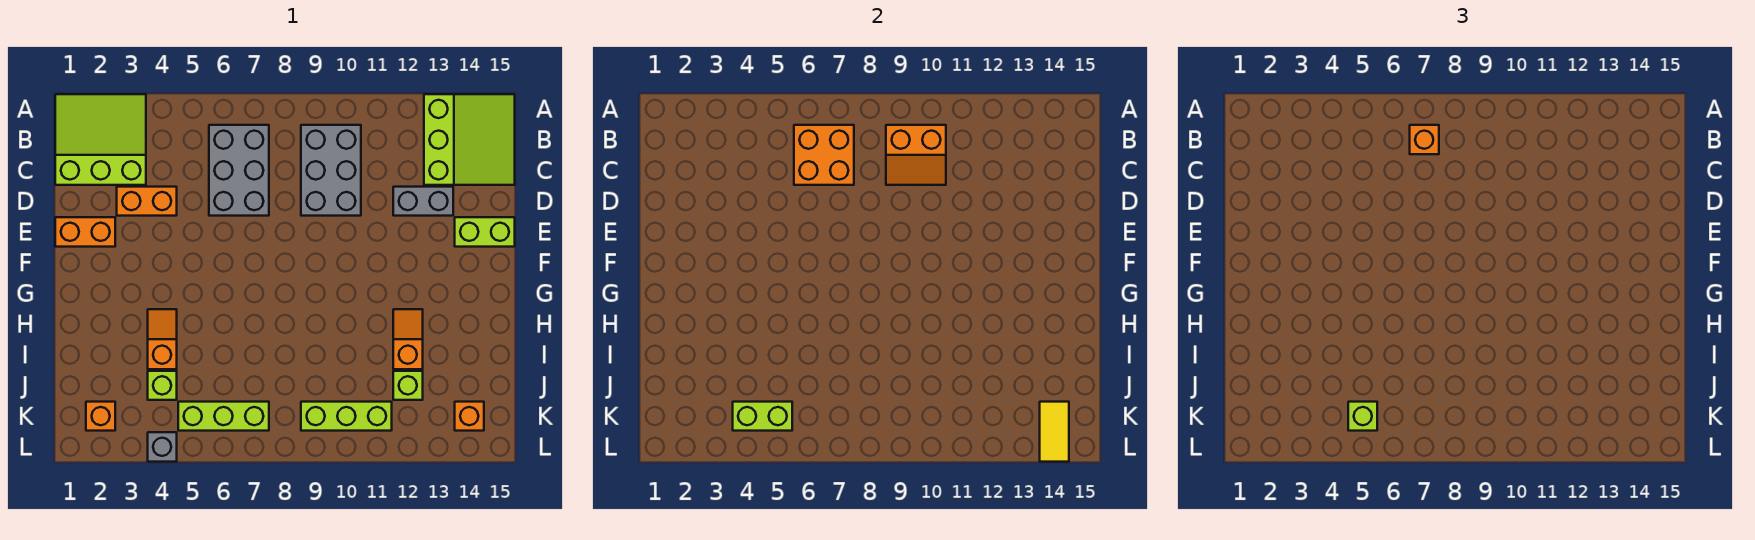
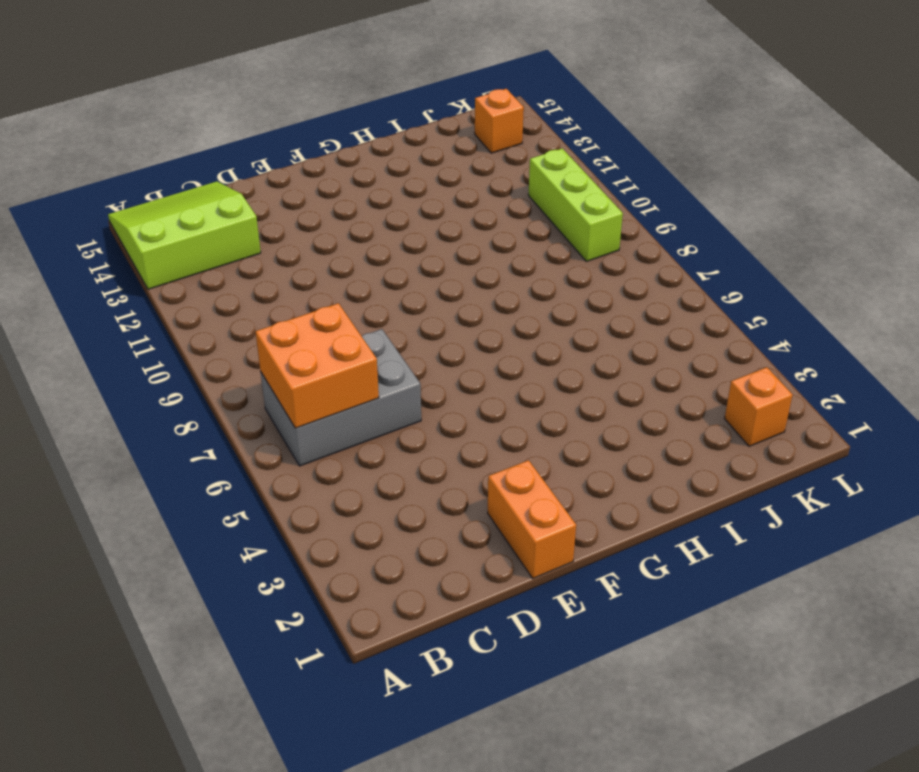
none -> lime 3x3 slope [55,94,146,185]
none -> grey 2x3 brick [301,125,361,216]
none -> orange 1x2 brick [117,187,177,216]

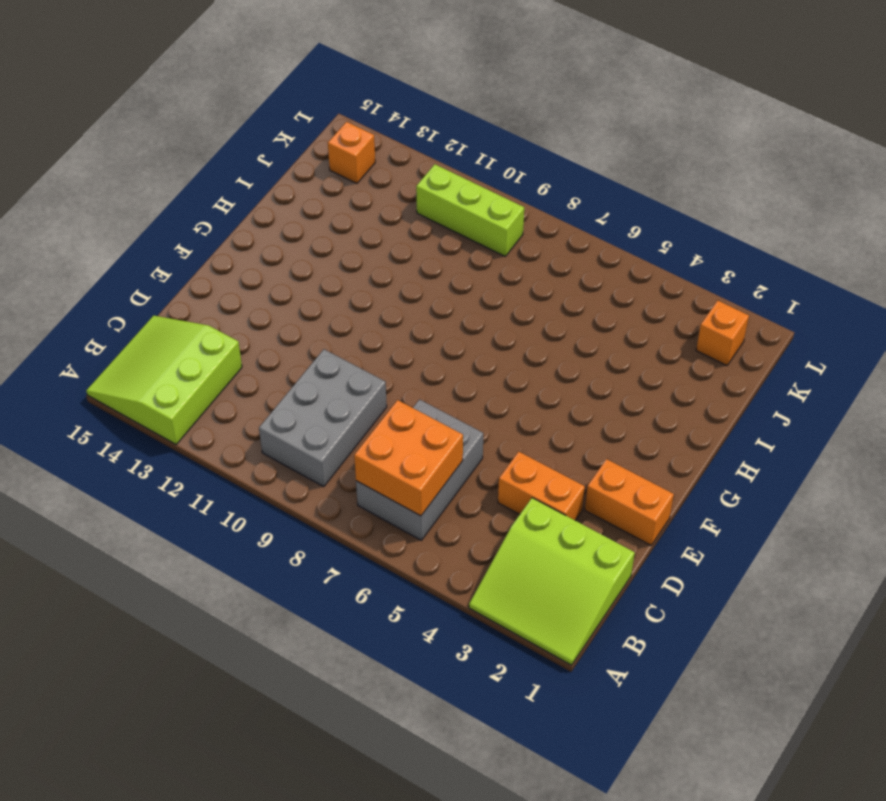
none -> grey 1x2 brick [393,187,453,216]
none -> lime 1x2 brick [455,217,515,247]
none -> orange 1x2 slope [148,309,177,369]

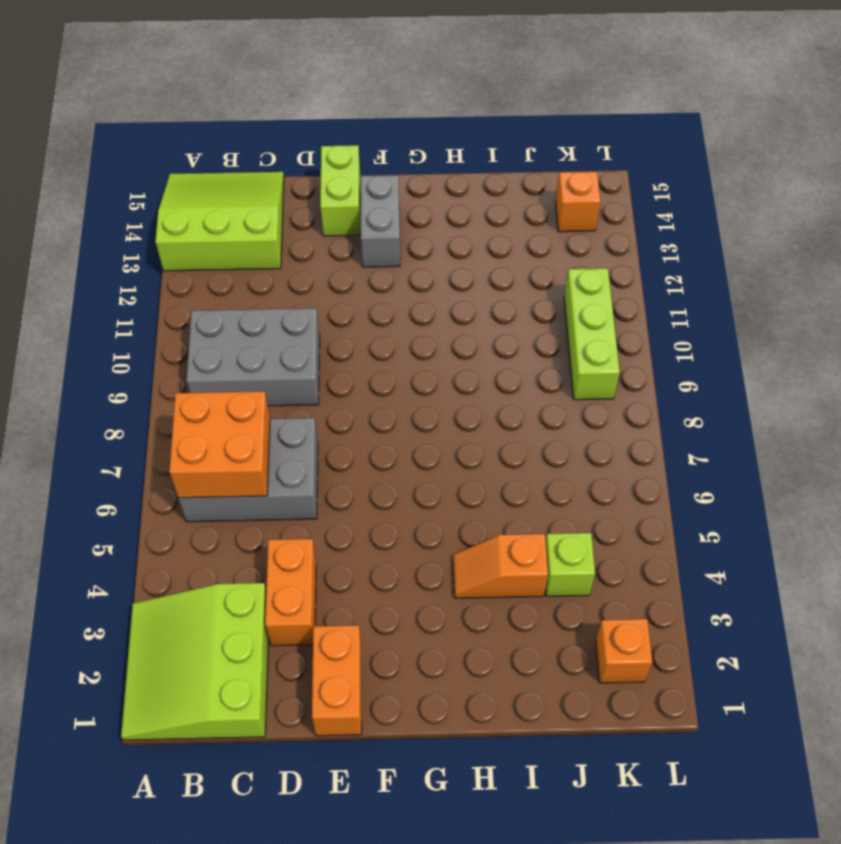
grey 1x2 brick [361,175,400,267] -> grey 1x2 brick moved to [393,187,453,216]
none -> orange 1x2 slope [393,309,423,369]
none -> lime 1x1 brick [393,371,423,400]
none -> lime 1x3 brick [178,402,269,431]

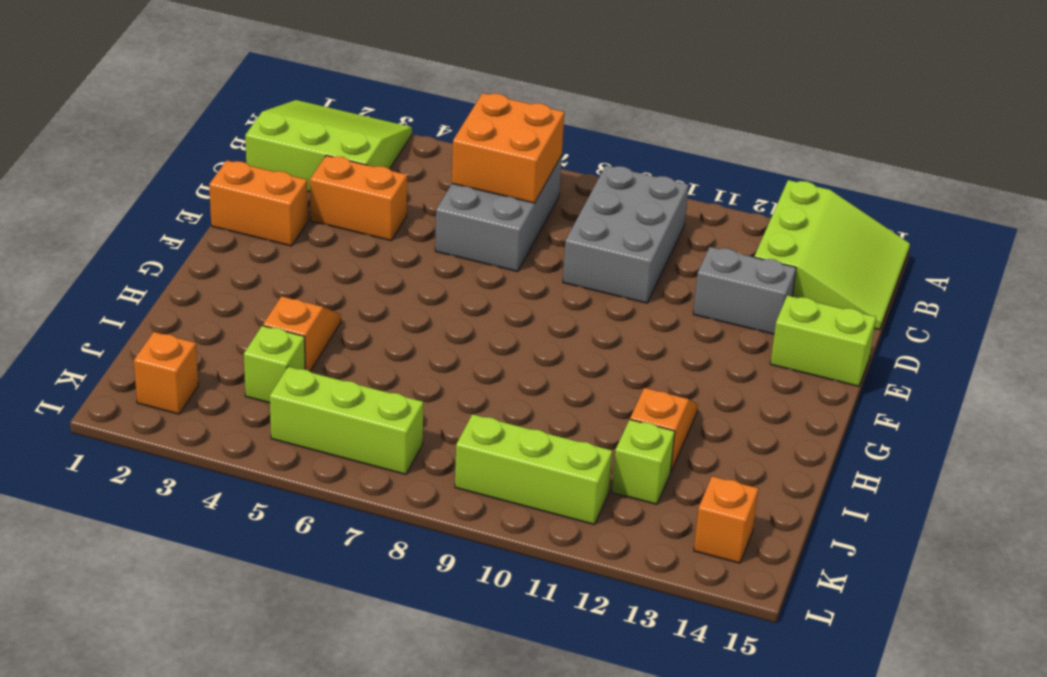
none -> grey 1x1 brick [148,432,177,462]
none -> orange 2x2 slope [886,125,946,185]
none -> lime 1x2 brick [733,402,792,431]

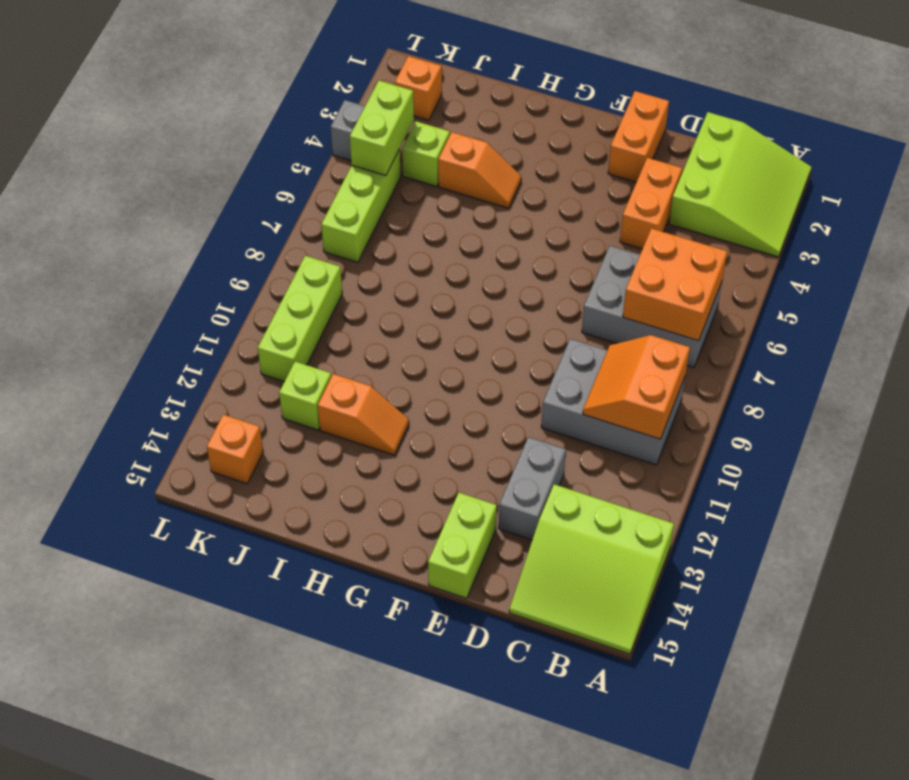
none -> yellow 1x2 tile [1040,402,1069,462]
none -> orange 1x1 brick [1410,125,1439,154]
none -> lime 1x1 brick [1348,402,1377,431]

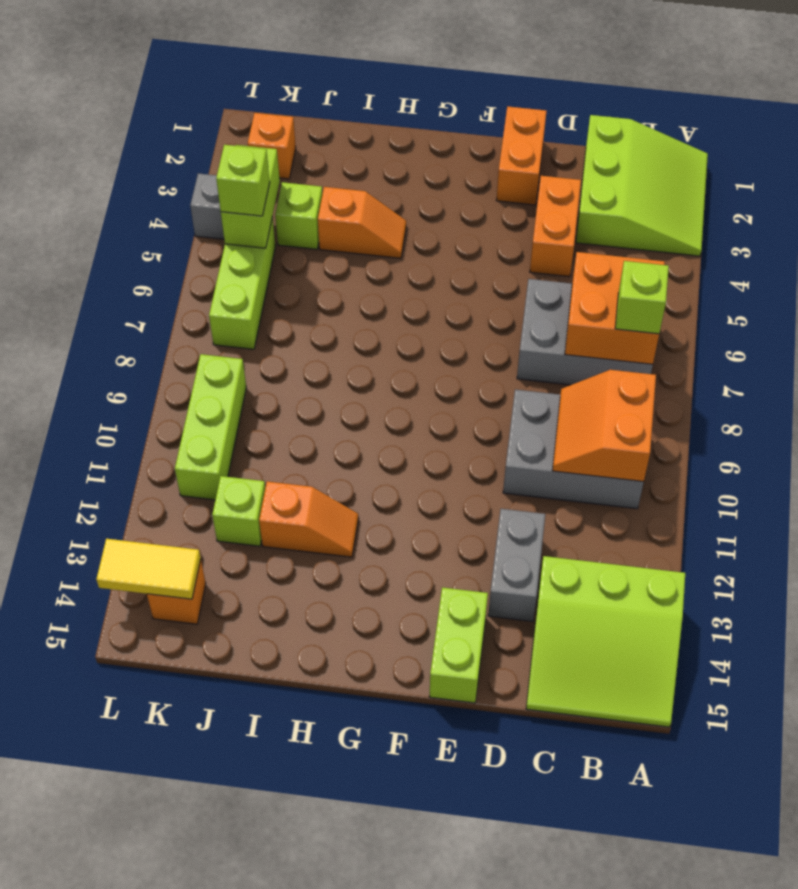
lime 1x1 brick [615,261,669,334] -> orange 1x1 brick [1410,125,1439,154]

